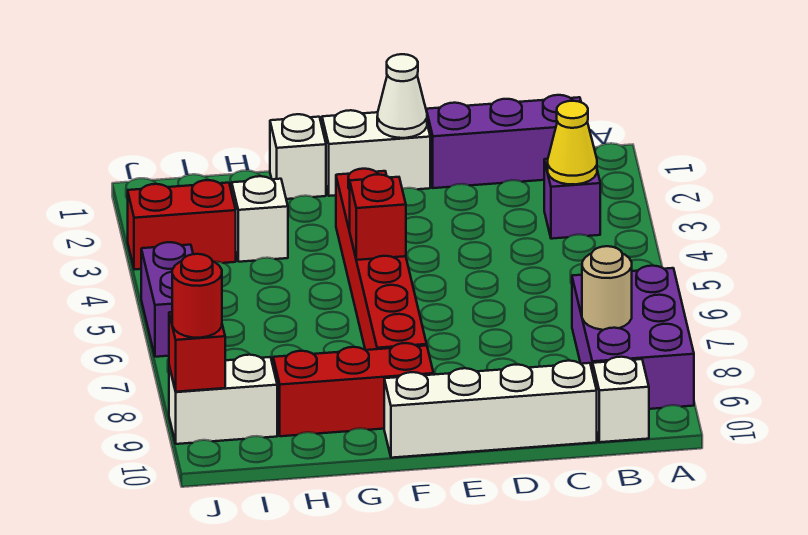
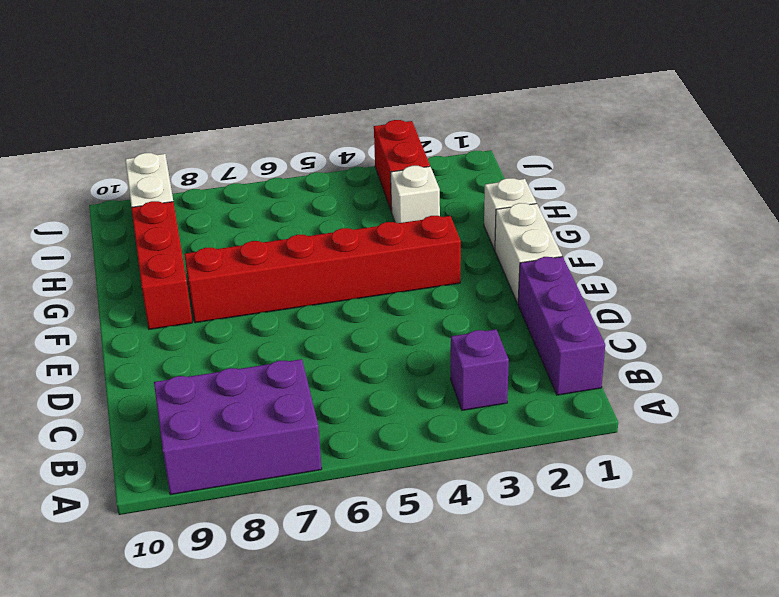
none -> white 1x1 brick [593,357,649,442]
none -> white 1x4 brick [384,361,597,458]
none -> purple 1x2 brick [141,242,193,357]

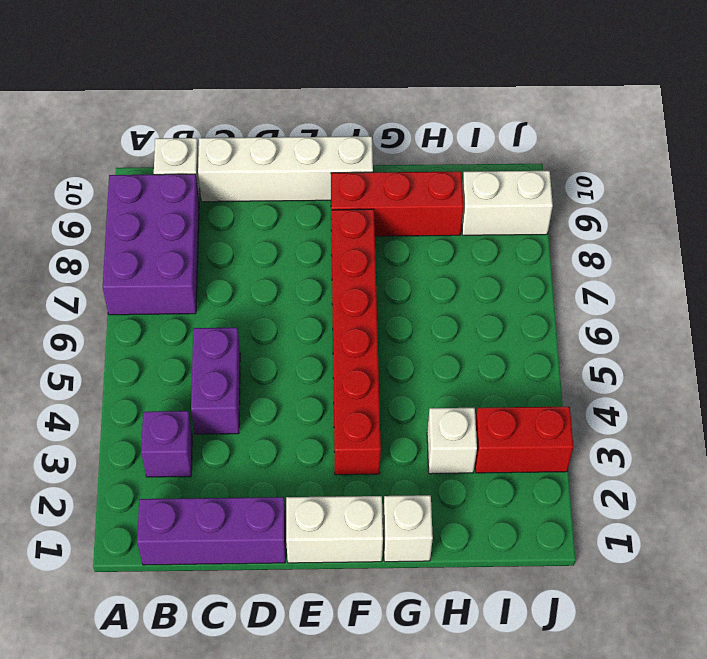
purple 1x2 brick [191,328,240,434] -> purple 1x2 brick moved to [141,242,193,357]
none -> yellow 1x1 cone [548,101,597,184]
none -> tan 1x1 round brick [582,246,632,330]
none -> white 1x1 cone [377,54,427,138]

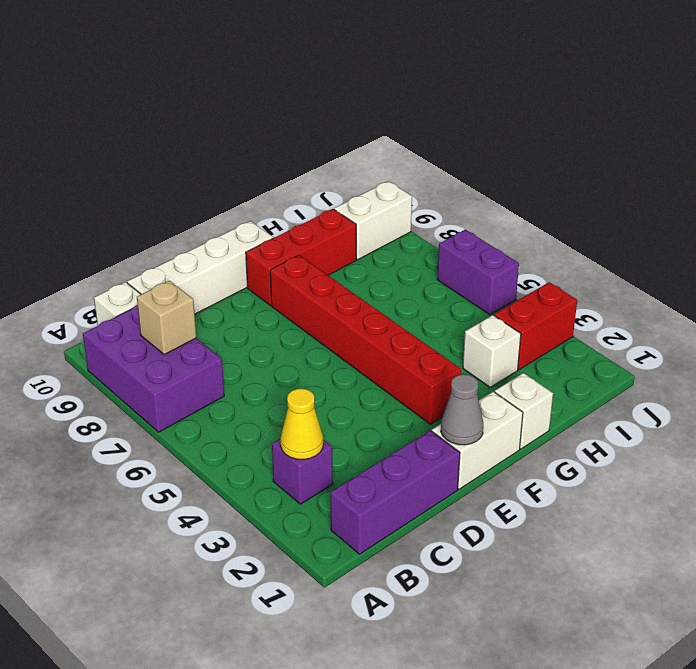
tan 1x1 brick [137,281,196,354] -> tan 1x1 round brick [582,246,632,330]
grey 1x1 cone [441,375,483,445] -> white 1x1 cone [377,54,427,138]
none -> red 1x1 brick [350,174,406,260]
none -> red 1x1 brick [169,312,225,392]
none -> red 1x1 round brick [172,254,222,338]

